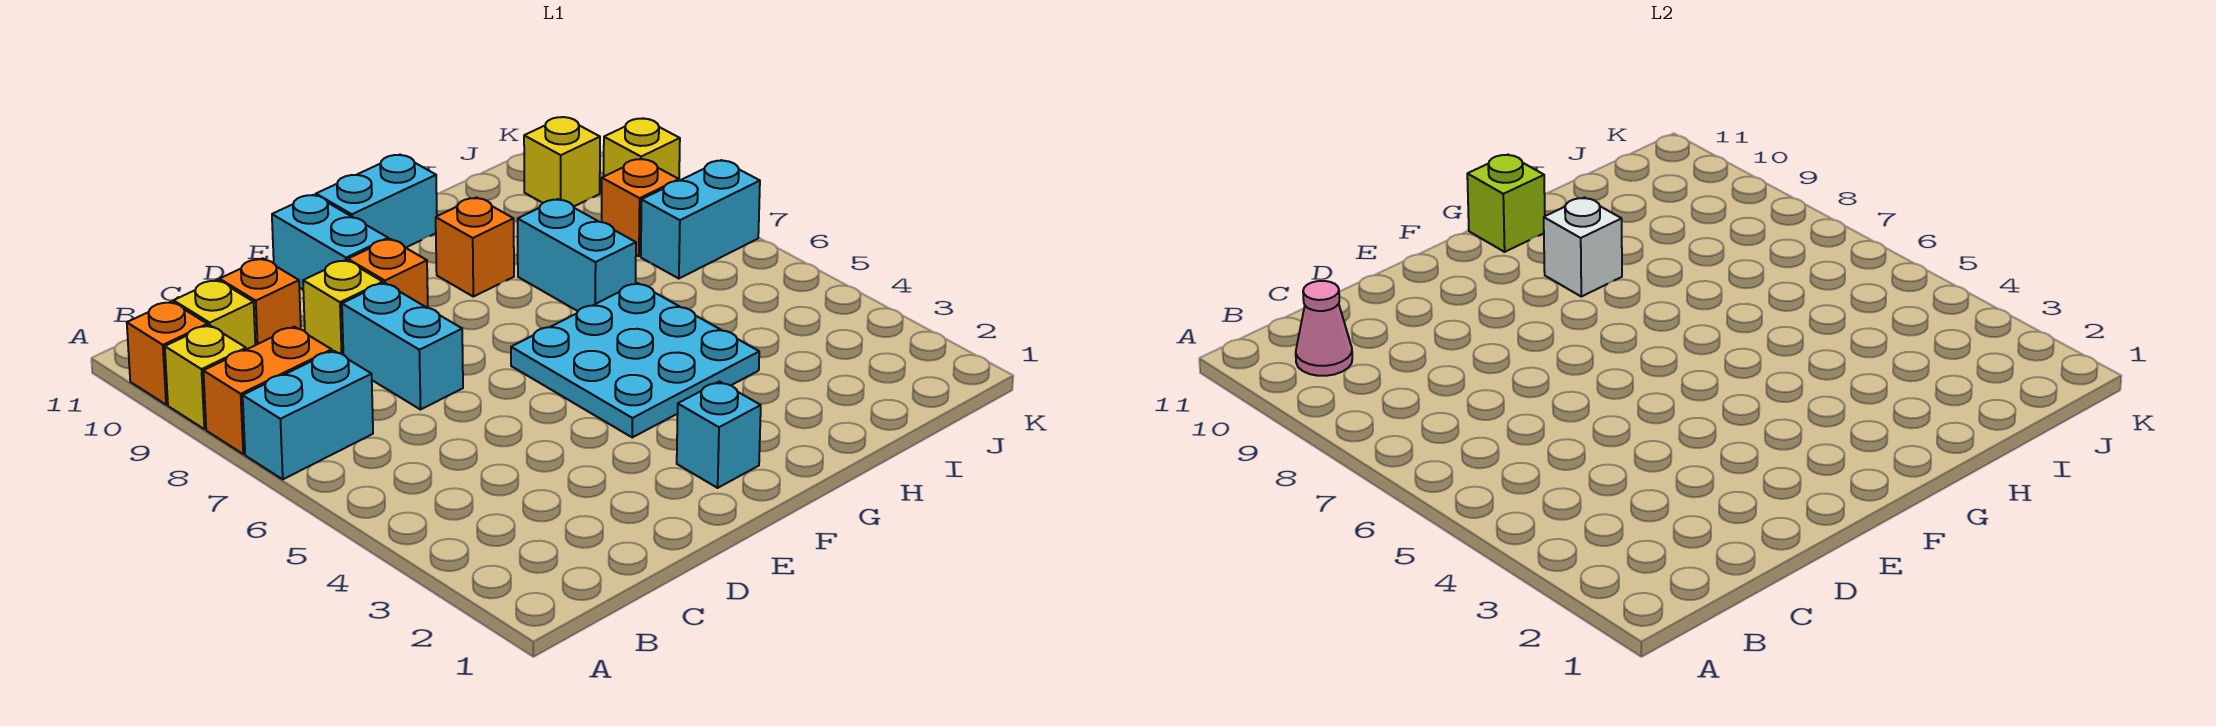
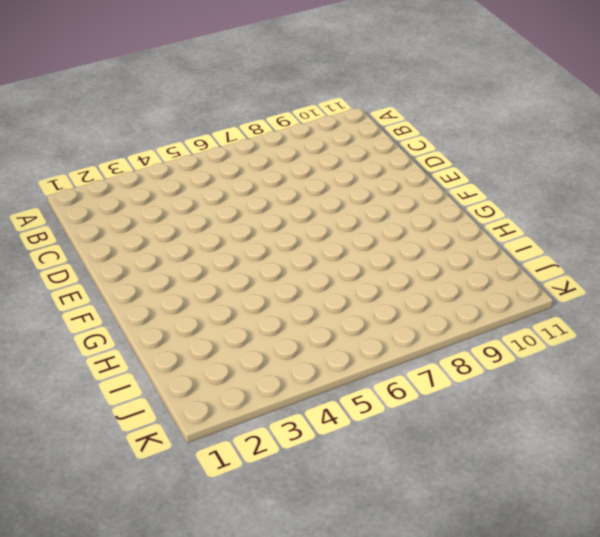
none -> cyan 1x2 brick [243,351,373,479]
none -> orange 1x2 brick [203,327,332,454]
none -> yellow 1x1 brick [165,325,246,429]

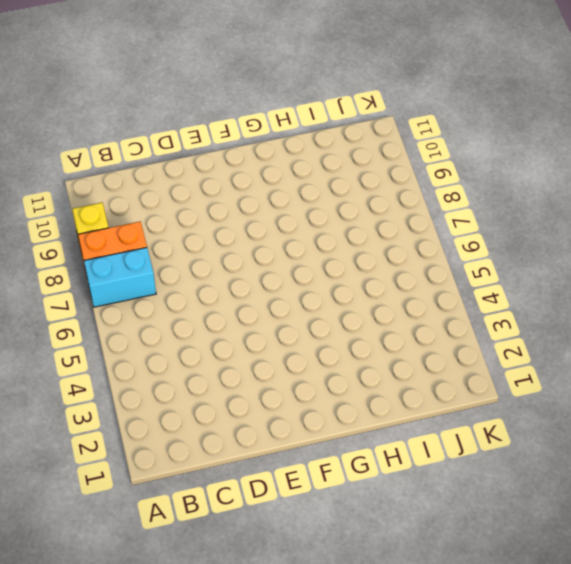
none -> orange 1x1 brick [127,302,208,405]
none -> yellow 1x1 brick [174,280,255,349]
none -> orange 1x1 brick [220,258,301,345]

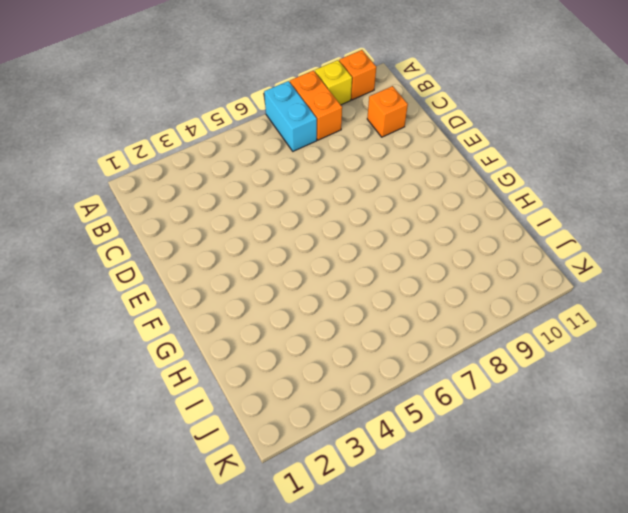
none -> yellow 1x1 brick [174,280,255,349]
none -> cyan 1x2 brick [342,283,463,410]
none -> yellow 1x1 brick [303,260,383,355]

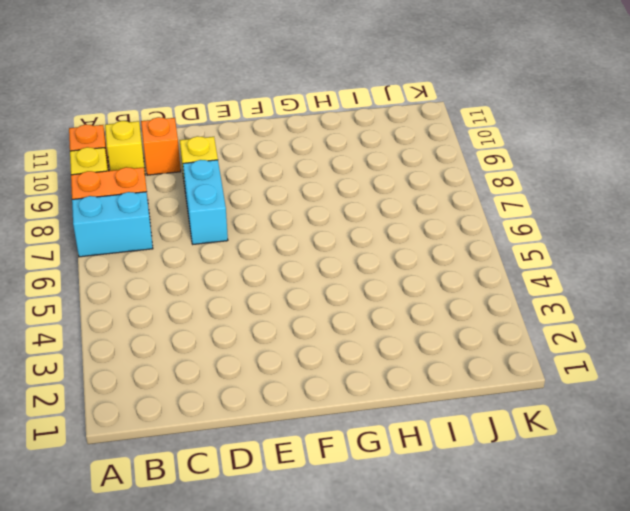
none -> orange 1x1 brick [348,239,428,308]
none -> cyan 1x2 brick [272,195,388,289]
none -> cyan 1x1 brick [677,382,761,488]

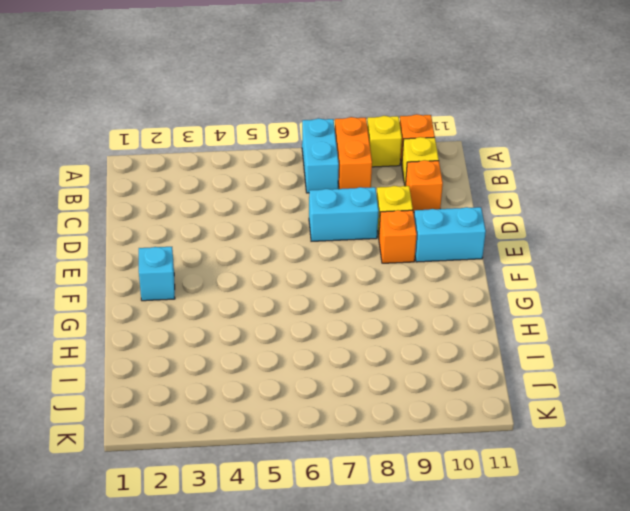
none -> cyan 3x3 plate [511,283,759,437]
none -> cyan 1x2 brick [316,155,437,248]
none -> orange 1x1 brick [436,198,514,297]

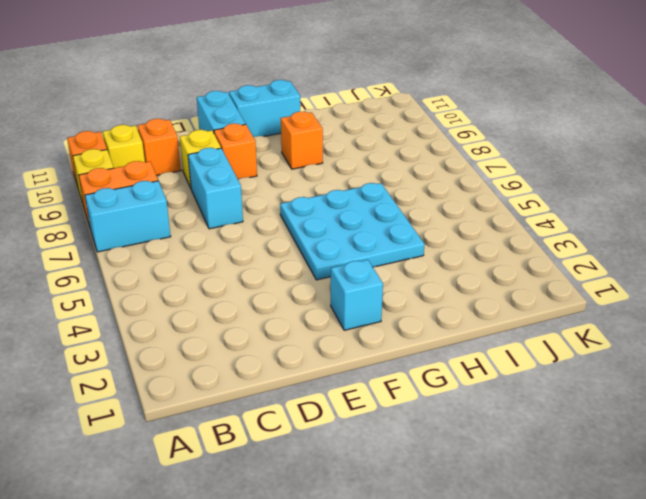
none -> cyan 1x2 brick [518,199,636,311]
none -> cyan 1x2 brick [641,160,760,279]
none -> orange 1x1 brick [602,159,679,256]

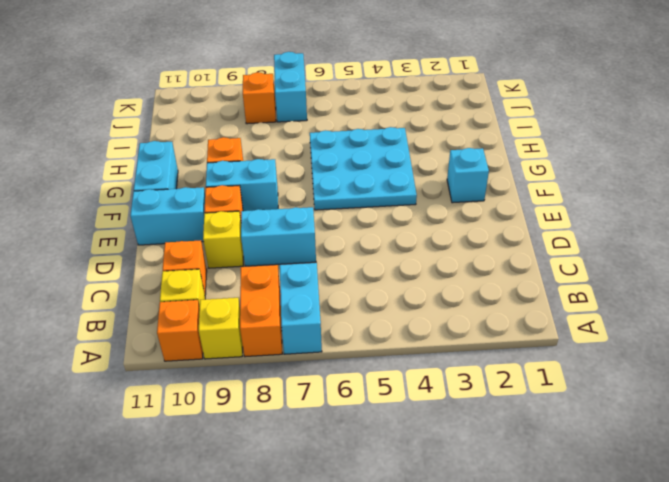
cyan 1x2 brick [206,159,278,211] -> cyan 1x2 brick moved to [518,199,636,311]
none -> yellow 1x1 brick [524,117,600,207]
none -> yellow 1x1 brick [604,118,680,179]
none -> pink 1x1 cone [1296,281,1352,376]

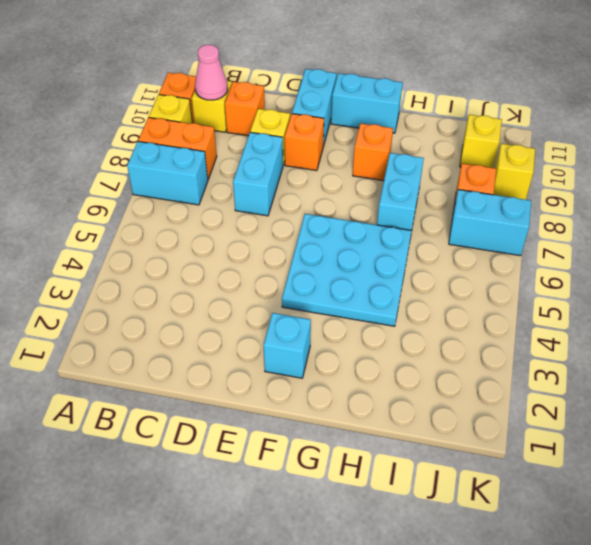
none -> white 1x1 brick [1544,198,1622,297]
none -> lime 1x1 brick [1467,155,1545,252]

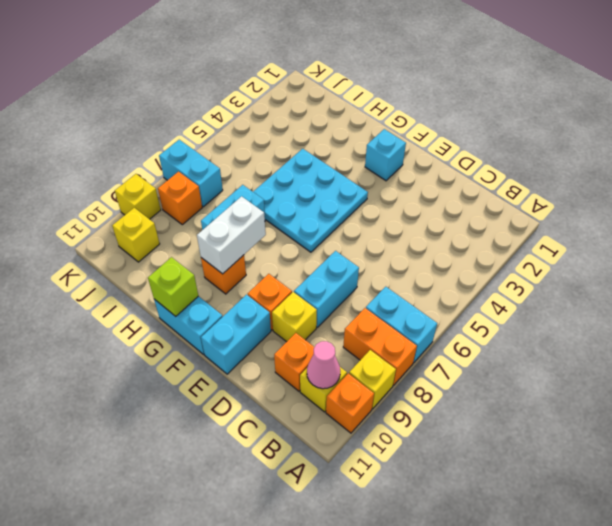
white 1x2 brick [197,196,266,274] -> white 1x1 brick [1544,198,1622,297]

